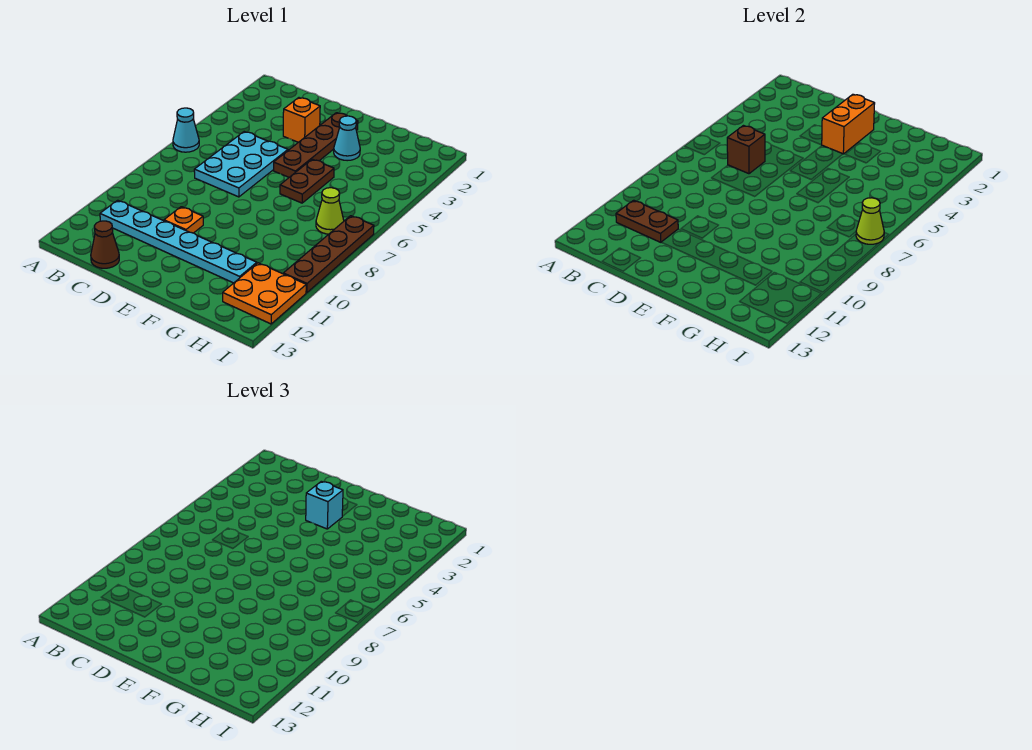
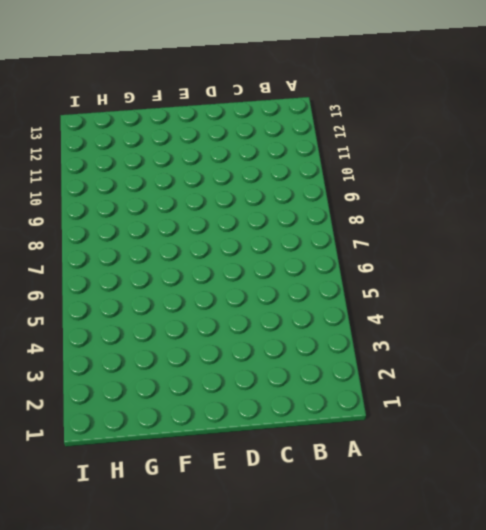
none -> cyan 1x1 cone [173,108,199,152]
none -> cyan 1x6 plate [100,200,257,283]
none -> cyan 2x3 plate [194,132,288,197]

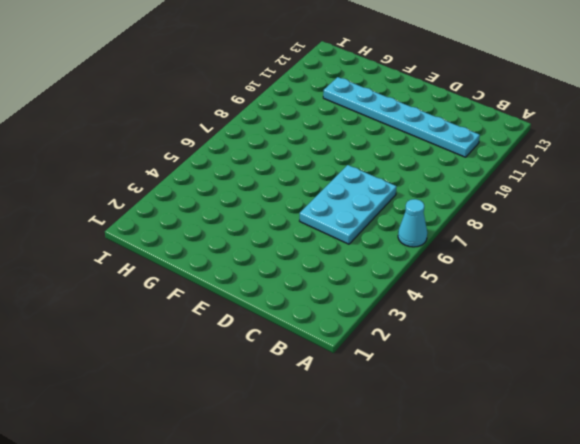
none -> brown 1x1 cone [91,221,119,268]
none -> orange 1x1 brick [283,98,320,142]
none -> orange 1x1 plate [164,207,203,233]

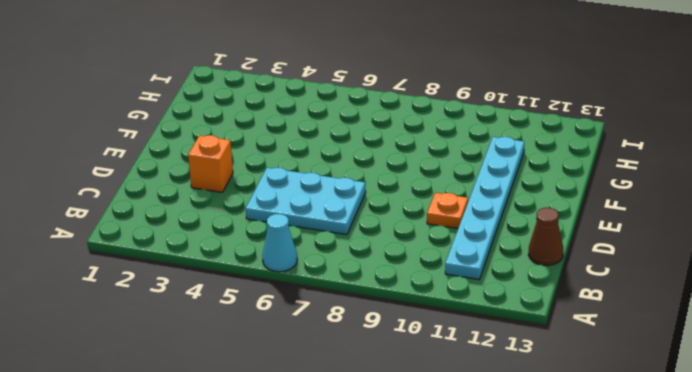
none -> brown 1x4 plate [273,113,358,177]
none -> cyan 1x1 cone [334,116,360,161]
none -> brown 1x2 plate [280,159,334,203]

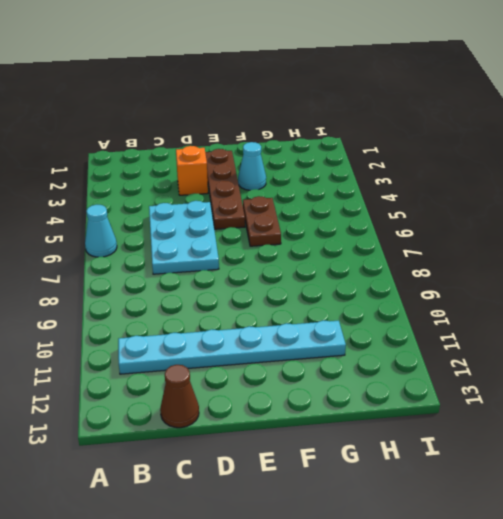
none -> orange 1x1 plate [164,207,203,233]
none -> lime 1x1 cone [316,188,344,234]
none -> orange 2x2 plate [223,263,306,324]

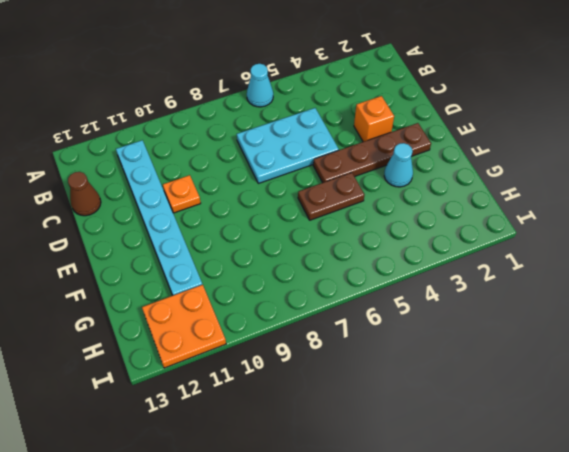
none -> lime 1x1 cone [316,188,344,234]
none -> brown 1x4 plate [283,216,374,293]
none -> brown 1x2 plate [616,200,678,242]

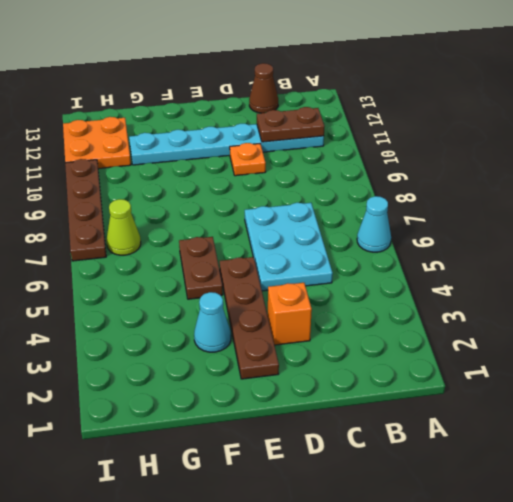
none -> brown 1x1 brick [727,126,765,174]
none -> orange 1x2 brick [822,94,875,154]
none -> lime 1x1 cone [856,198,884,244]

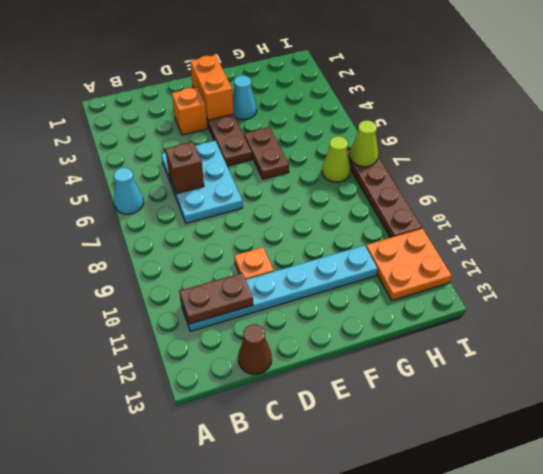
none -> cyan 1x1 brick [306,481,343,529]

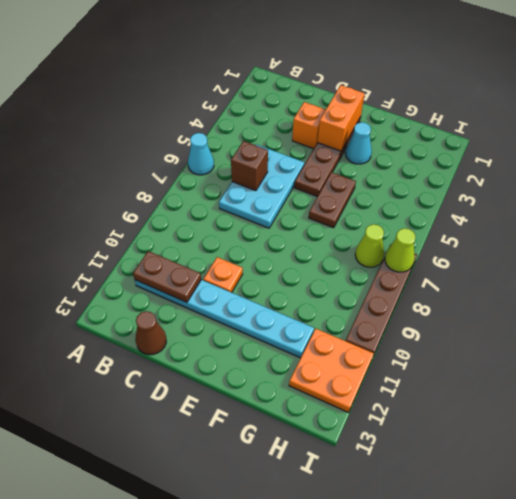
none -> cyan 1x1 brick [306,481,343,529]

